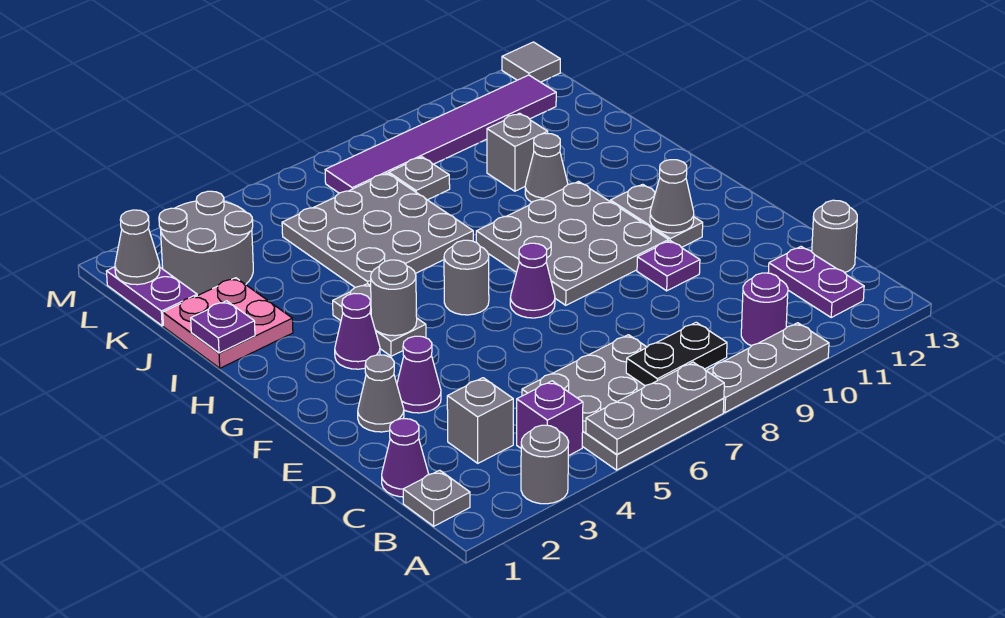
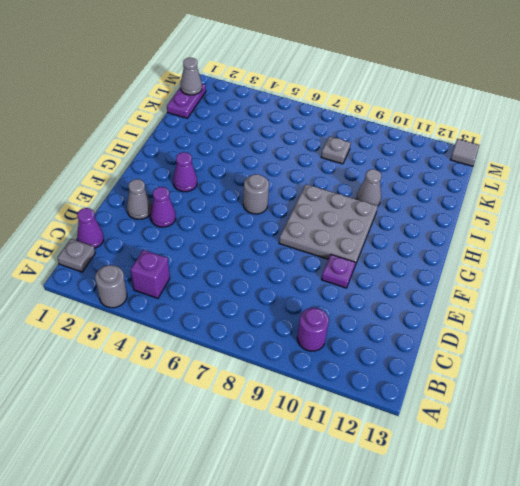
none -> grey 3x3 plate [522,335,724,470]
none -> grey 1x3 plate [706,323,829,412]
none -> purple 1x2 plate [768,247,864,317]
none -> grey 1x1 brick [447,378,513,463]

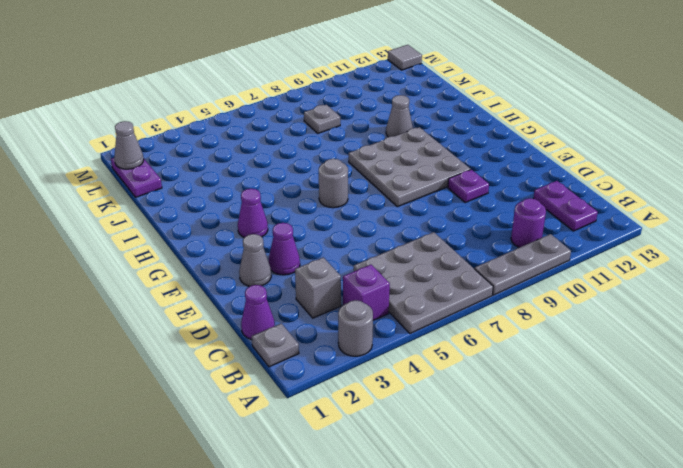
none -> grey 1x1 round brick [812,200,857,273]
none -> purple 1x1 cone [510,243,555,318]
none -> grey 1x2 plate [610,184,703,248]
none -> grey 1x2 plate [333,284,426,356]

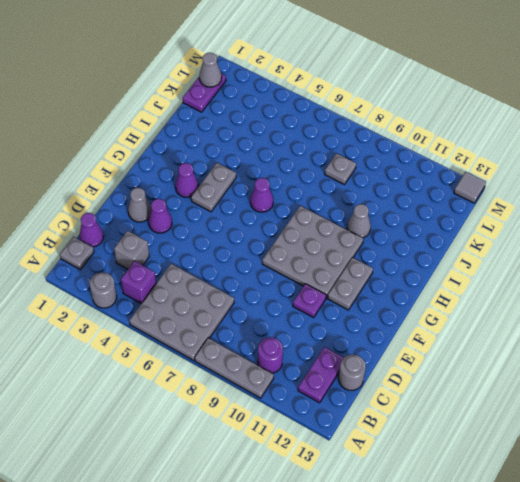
purple 1x1 cone [250,178,273,212] -> purple 1x1 cone moved to [510,243,555,318]
none -> grey 1x1 round brick [444,240,489,315]
none -> pink 2x2 plate [163,278,293,368]
none -> grey 3x3 plate [282,173,473,287]
none -> grey 1x1 brick [487,113,548,191]

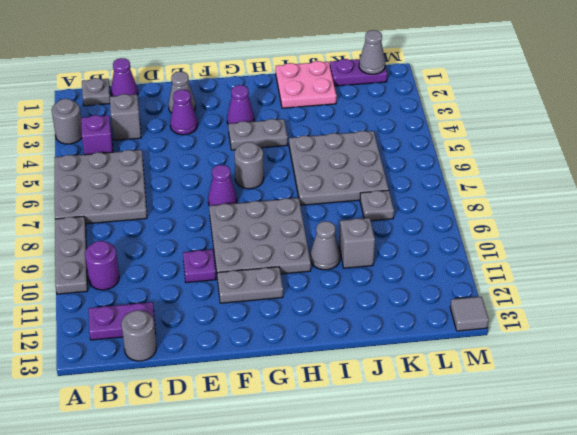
none -> grey 2x2 round brick [159,191,253,296]
none -> purple 1x6 tile [325,75,556,193]
none -> grey 1x3 plate [586,362,724,455]
none -> black 1x2 plate [626,322,727,386]

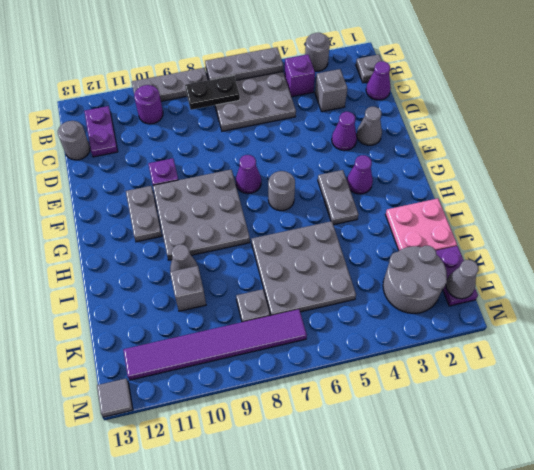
none -> grey 1x1 cone [650,160,694,233]
none -> grey 1x1 round brick [371,260,417,336]
none -> purple 1x1 plate [191,301,255,353]

